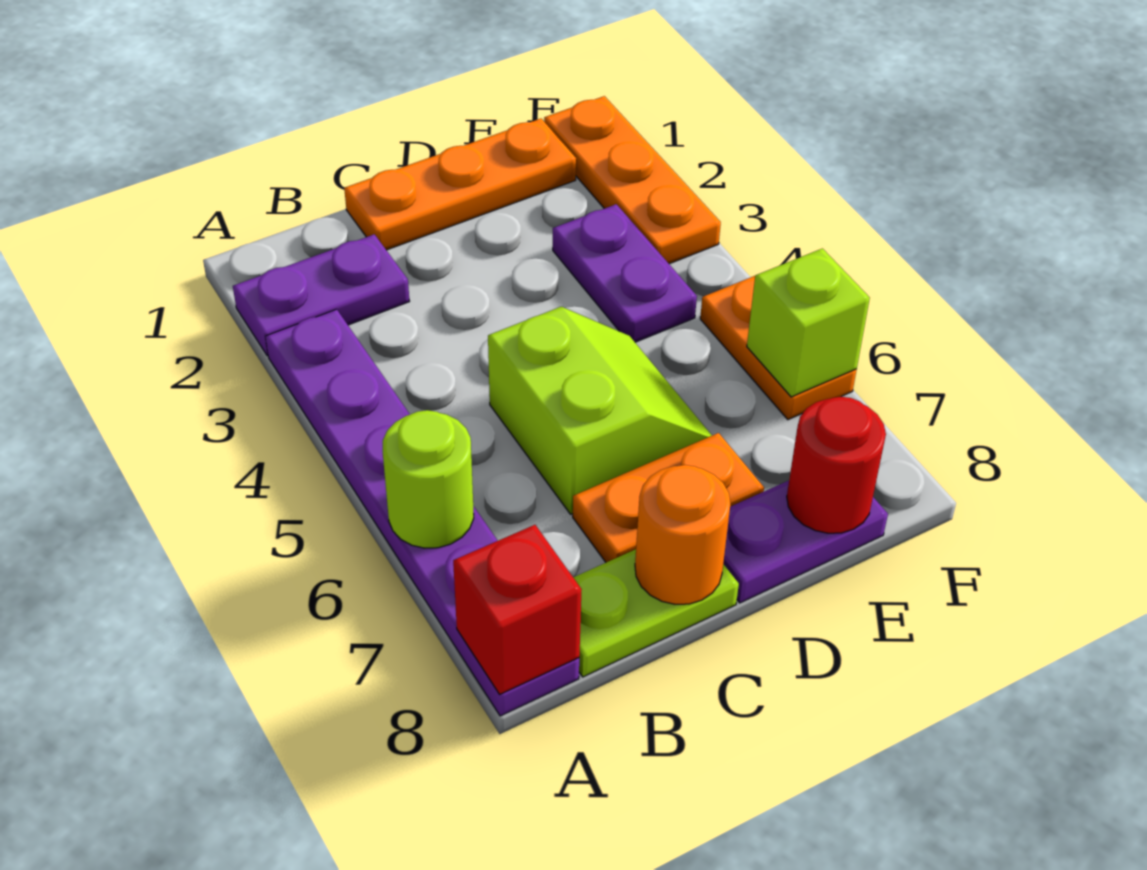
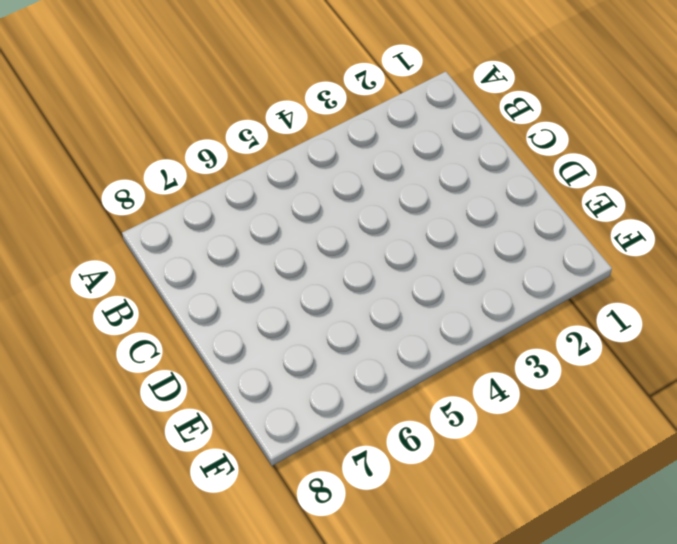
none -> purple 1x2 plate [233,234,410,356]
none -> purple 1x6 plate [265,309,579,716]
none -> lime 1x2 plate [573,549,739,677]

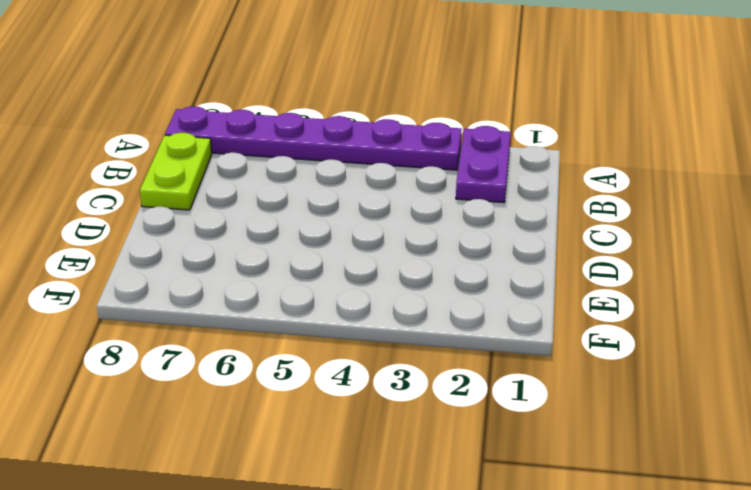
none -> orange 1x3 plate [344,119,576,250]
none -> lime 2x2 slope [488,307,712,514]
none -> orange 1x2 plate [573,433,764,562]

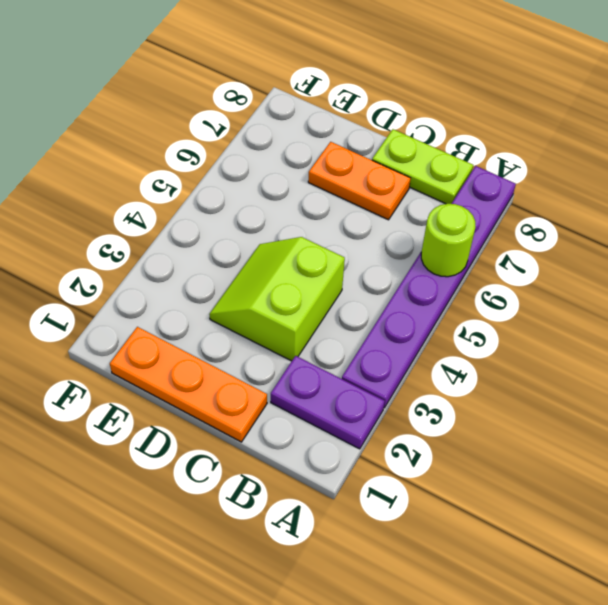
lime 2x2 slope [209,237,345,361] -> lime 2x2 slope moved to [488,307,712,514]
none -> purple 1x2 plate [723,481,888,603]
none -> purple 1x2 plate [553,204,697,342]
none -> orange 1x3 plate [544,96,721,264]

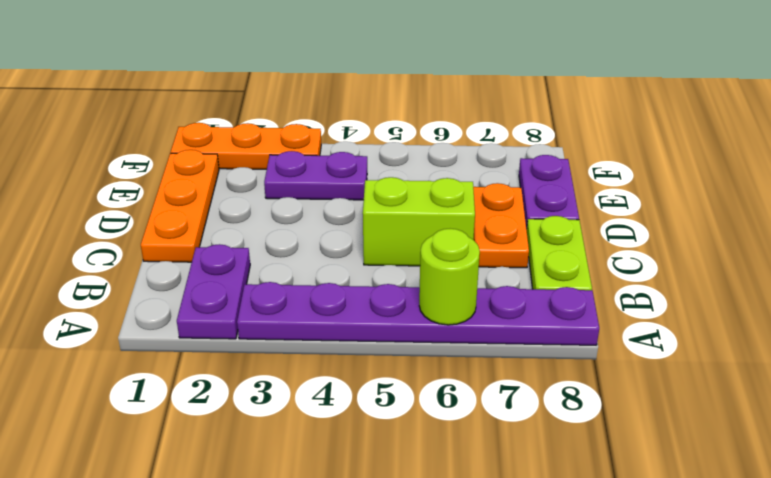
none -> orange 1x2 plate [700,276,856,420]
none -> red 1x1 brick [453,525,582,694]
none -> orange 1x1 round brick [635,465,730,604]

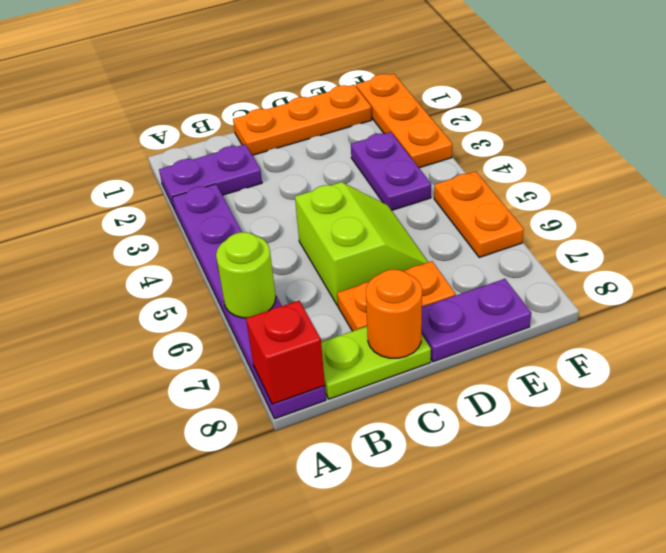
none -> red 1x1 round brick [787,397,886,533]
none -> lime 1x1 brick [747,248,870,397]

